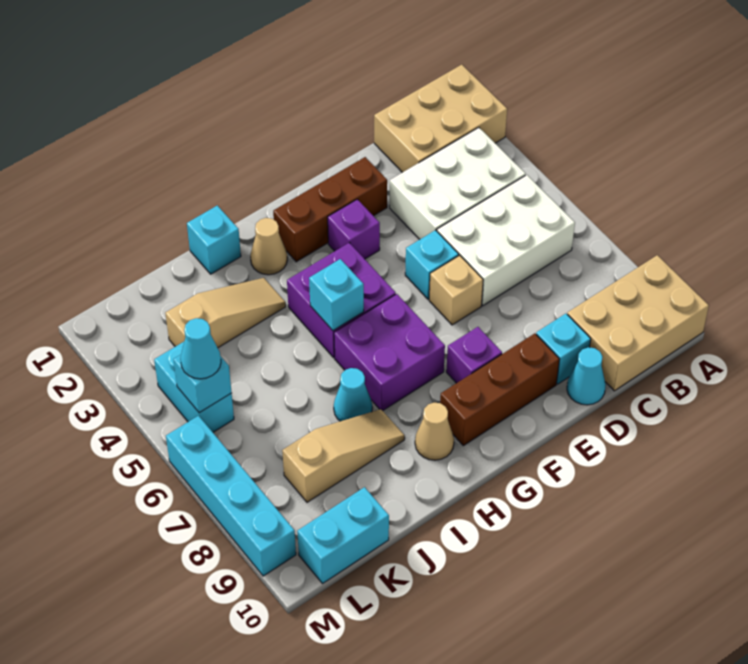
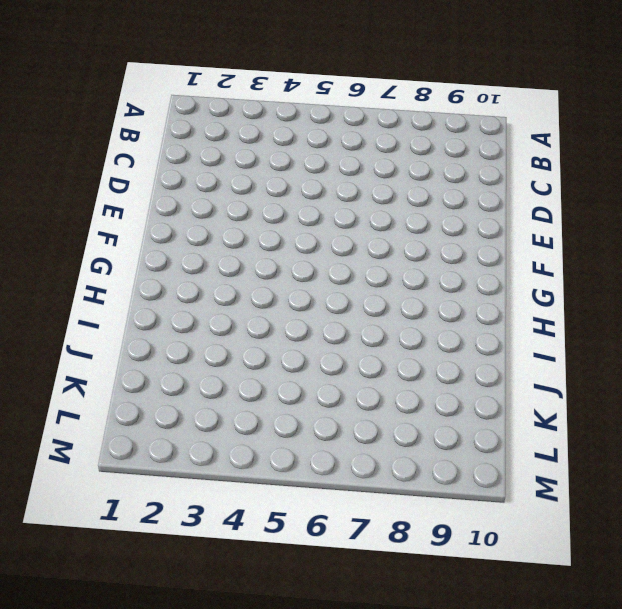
none -> tan 2x3 brick [374,65,507,172]
none -> tan 2x3 brick [567,255,709,391]
none -> white 2x3 brick [390,128,526,239]

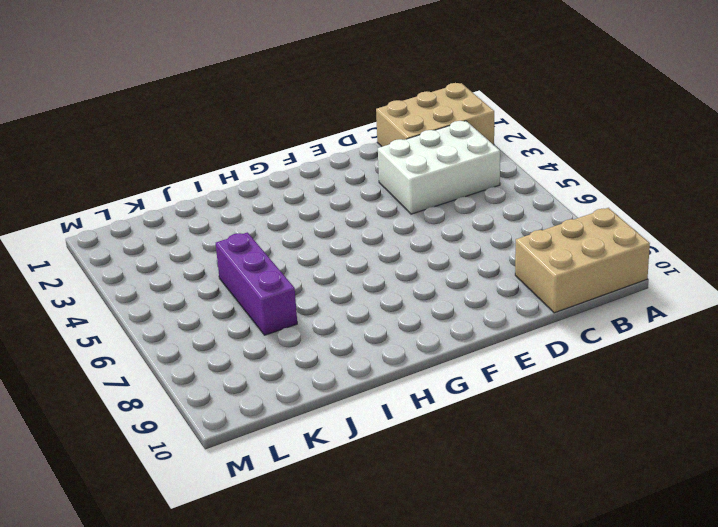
purple 1x3 brick [216,232,297,335] -> none
none -> white 2x3 brick [437,175,575,306]
none -> cyan 1x1 brick [536,314,591,384]
none -> cyan 1x1 cone [567,347,606,405]

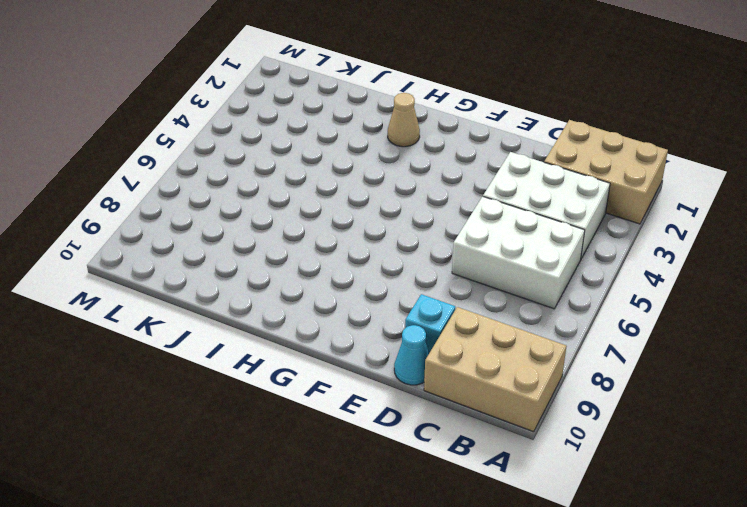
none -> brown 1x3 brick [273,157,387,262]
none -> cyan 1x1 brick [405,230,459,299]
none -> tan 1x1 brick [429,255,483,325]

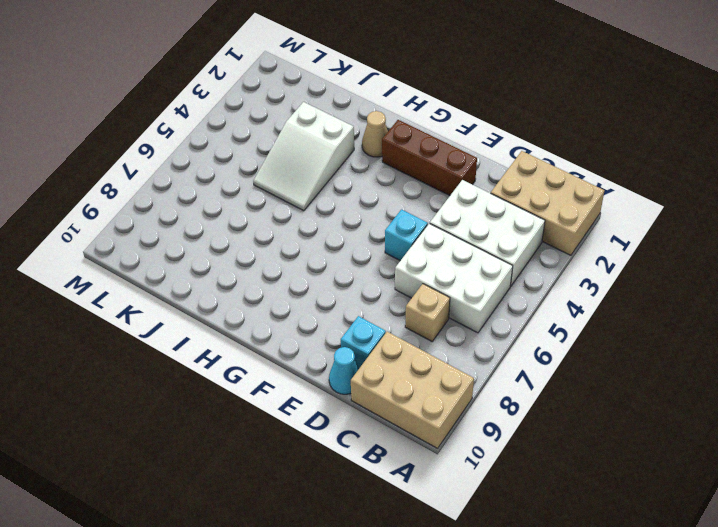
tan 1x1 brick [405,284,450,341] -> tan 1x1 brick moved to [429,255,483,325]
white 2x3 slope [253,102,354,211] -> tan 1x3 slope [165,278,286,348]
none -> brown 1x3 brick [440,333,559,446]
none -> purple 1x1 brick [328,199,380,259]
none -> purple 1x1 brick [446,327,502,383]

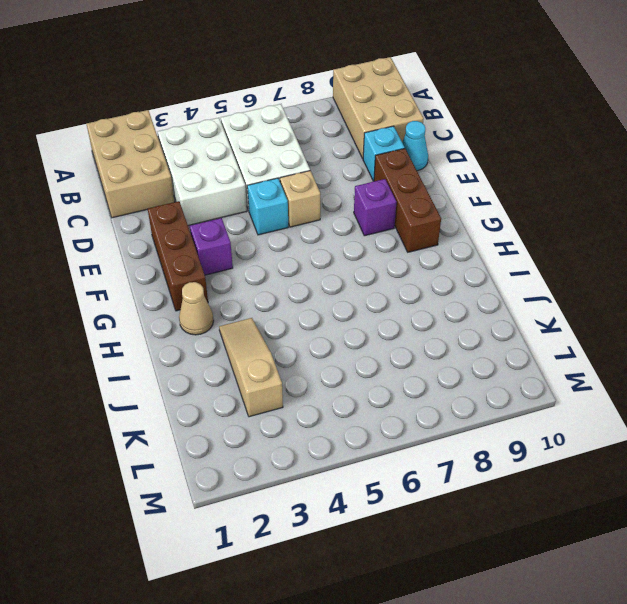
none -> purple 2x2 brick [287,243,396,357]
none -> purple 2x2 brick [334,294,445,411]
none -> tan 1x1 cone [415,403,454,460]

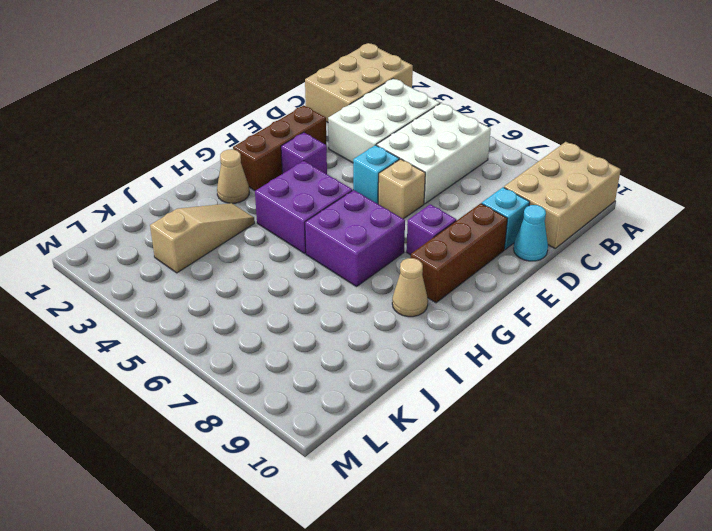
none -> cyan 1x1 brick [187,205,241,274]
none -> cyan 1x1 cone [334,368,372,421]
none -> tan 1x3 slope [282,409,405,502]

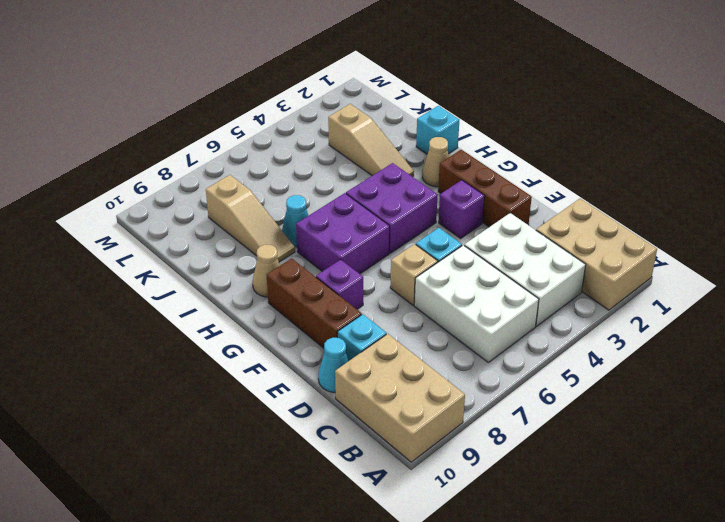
none -> cyan 1x2 brick [297,487,389,583]
none -> cyan 1x2 brick [154,342,234,432]
none -> cyan 1x4 brick [166,416,296,576]

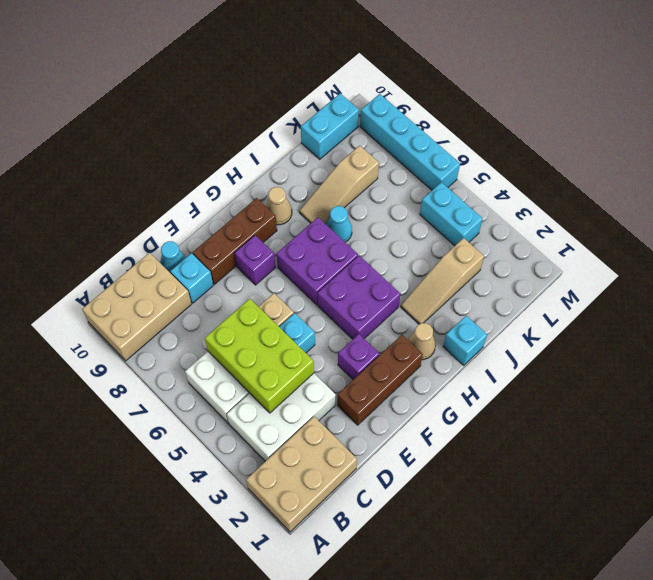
lime 2x3 brick [205,299,314,413] -> none
none -> cyan 1x1 brick [309,259,364,331]
none -> cyan 1x1 brick [173,355,232,413]
none -> cyan 1x1 cone [181,318,221,379]

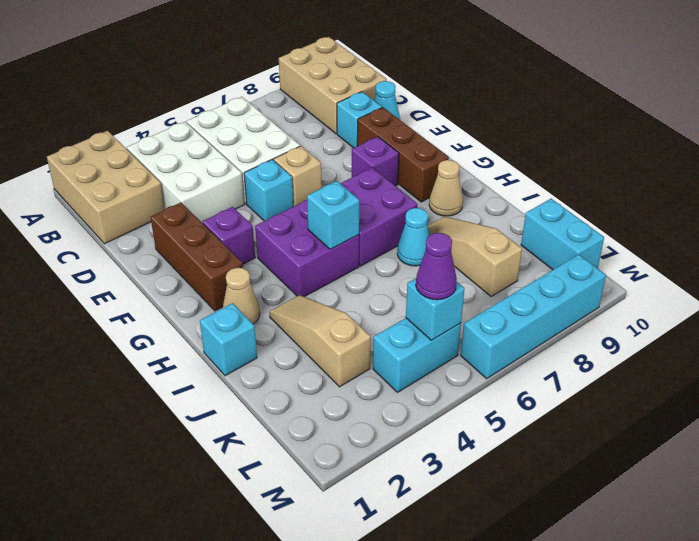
purple 1x1 cone [416,233,457,300] -> cyan 1x1 cone [181,318,221,379]

